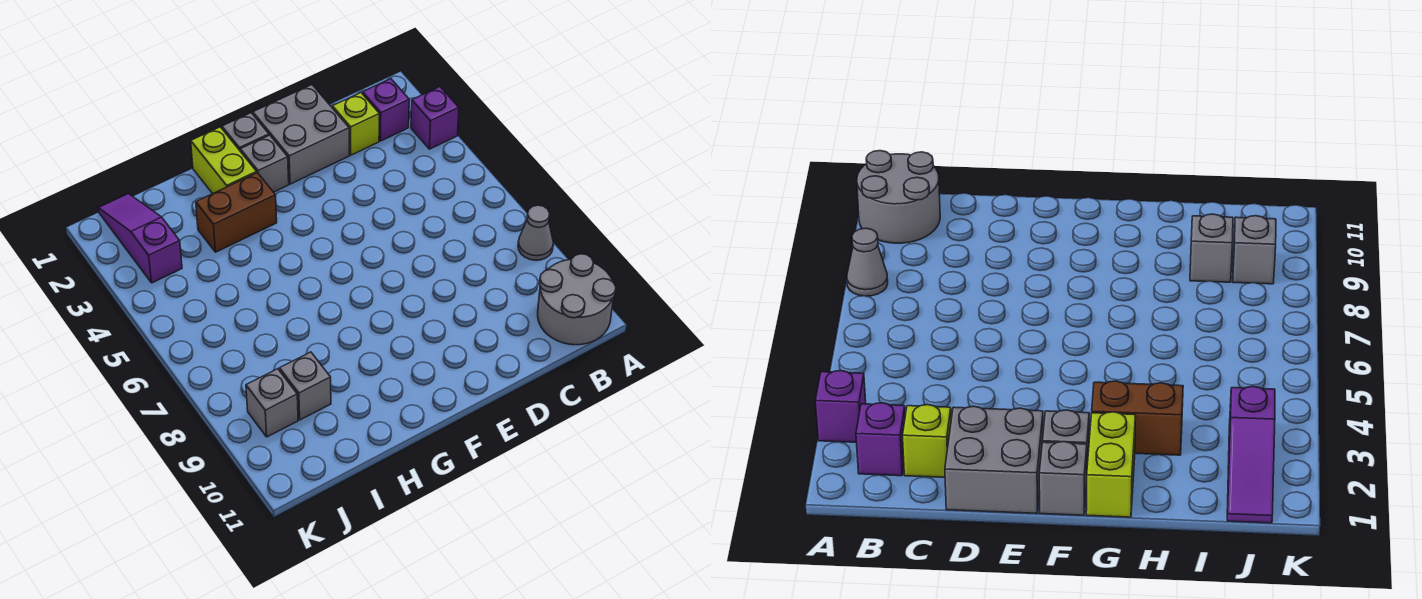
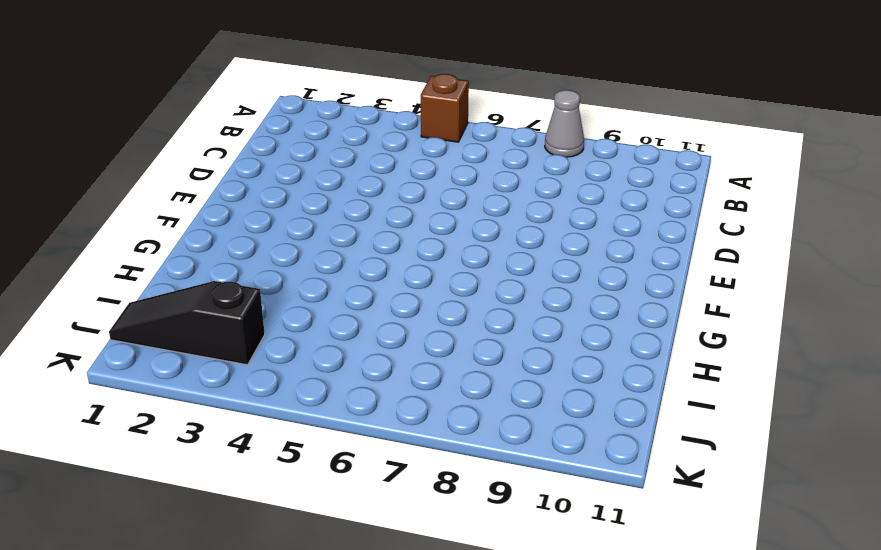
brown 1x1 brick [421,74,469,142] -> none
black 1x3 slope [109,281,265,365] -> purple 1x3 slope [98,194,182,283]
none -> purple 1x1 brick [411,87,459,149]
none -> grey 2x2 round brick [538,254,616,345]
none -> purple 1x1 brick [363,79,409,141]

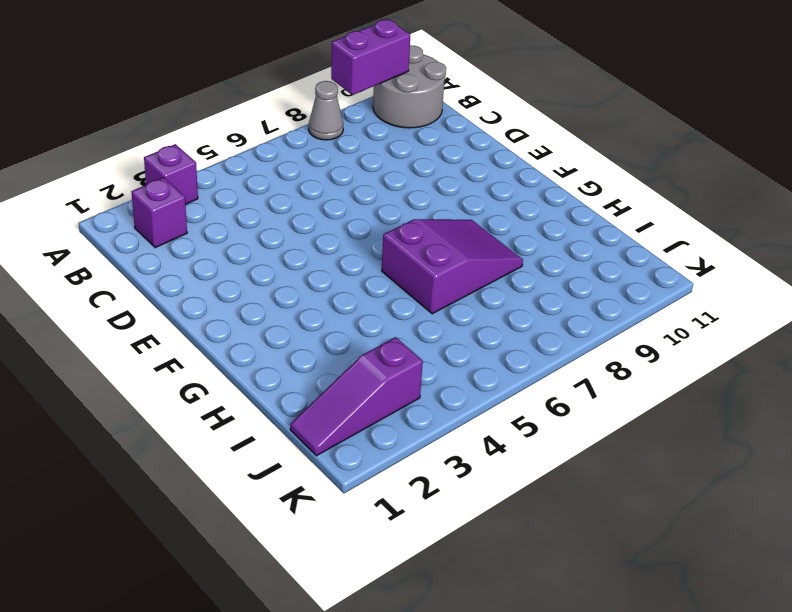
purple 1x2 brick [331,19,410,95] -> none
purple 2x3 slope [382,219,523,314] -> none
none -> lime 1x1 brick [332,93,379,155]
none -> grey 2x2 brick [253,85,349,184]
none -> grey 1x1 brick [222,113,269,150]

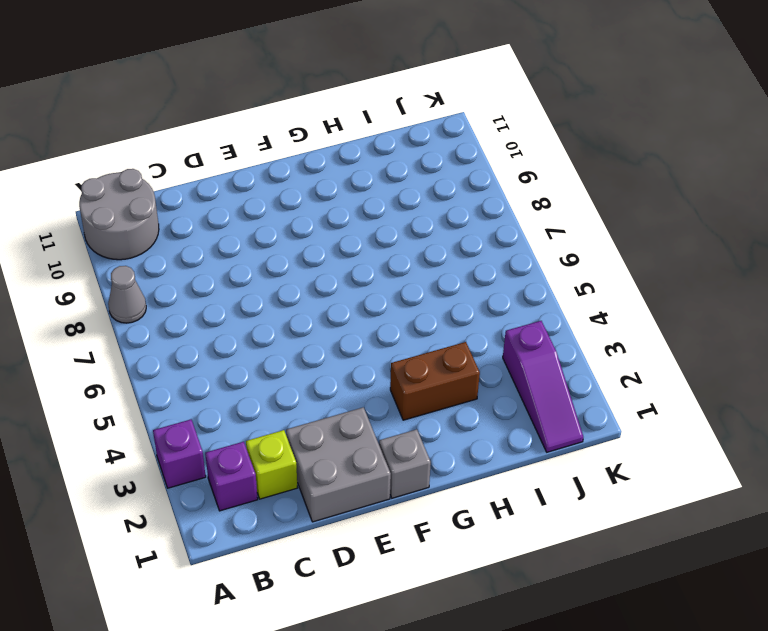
none -> grey 1x1 brick [240,135,289,192]
none -> lime 1x2 brick [191,127,257,194]
none -> grey 1x1 brick [279,352,331,420]

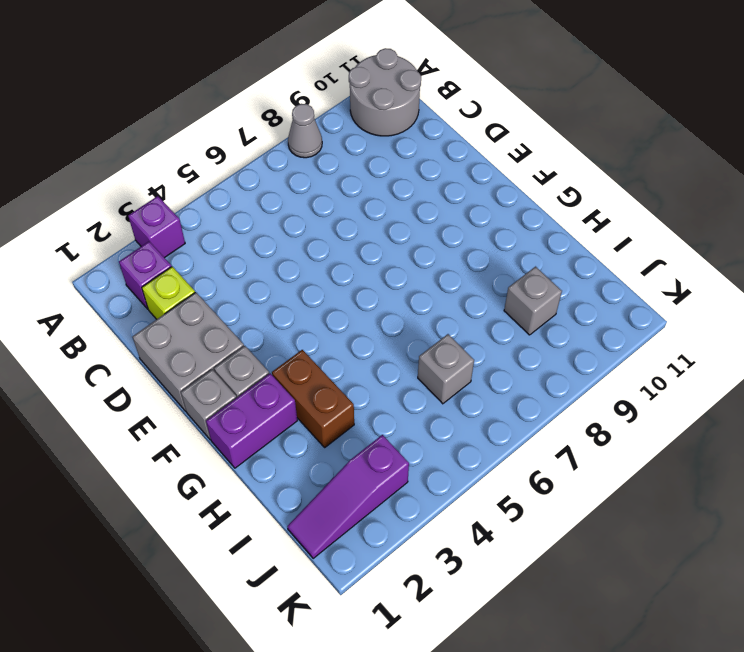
purple 1x2 brick [206,373,297,468] -> lime 1x2 brick [191,127,257,194]
grey 1x1 brick [418,334,474,404] -> grey 1x1 brick moved to [246,369,298,437]

